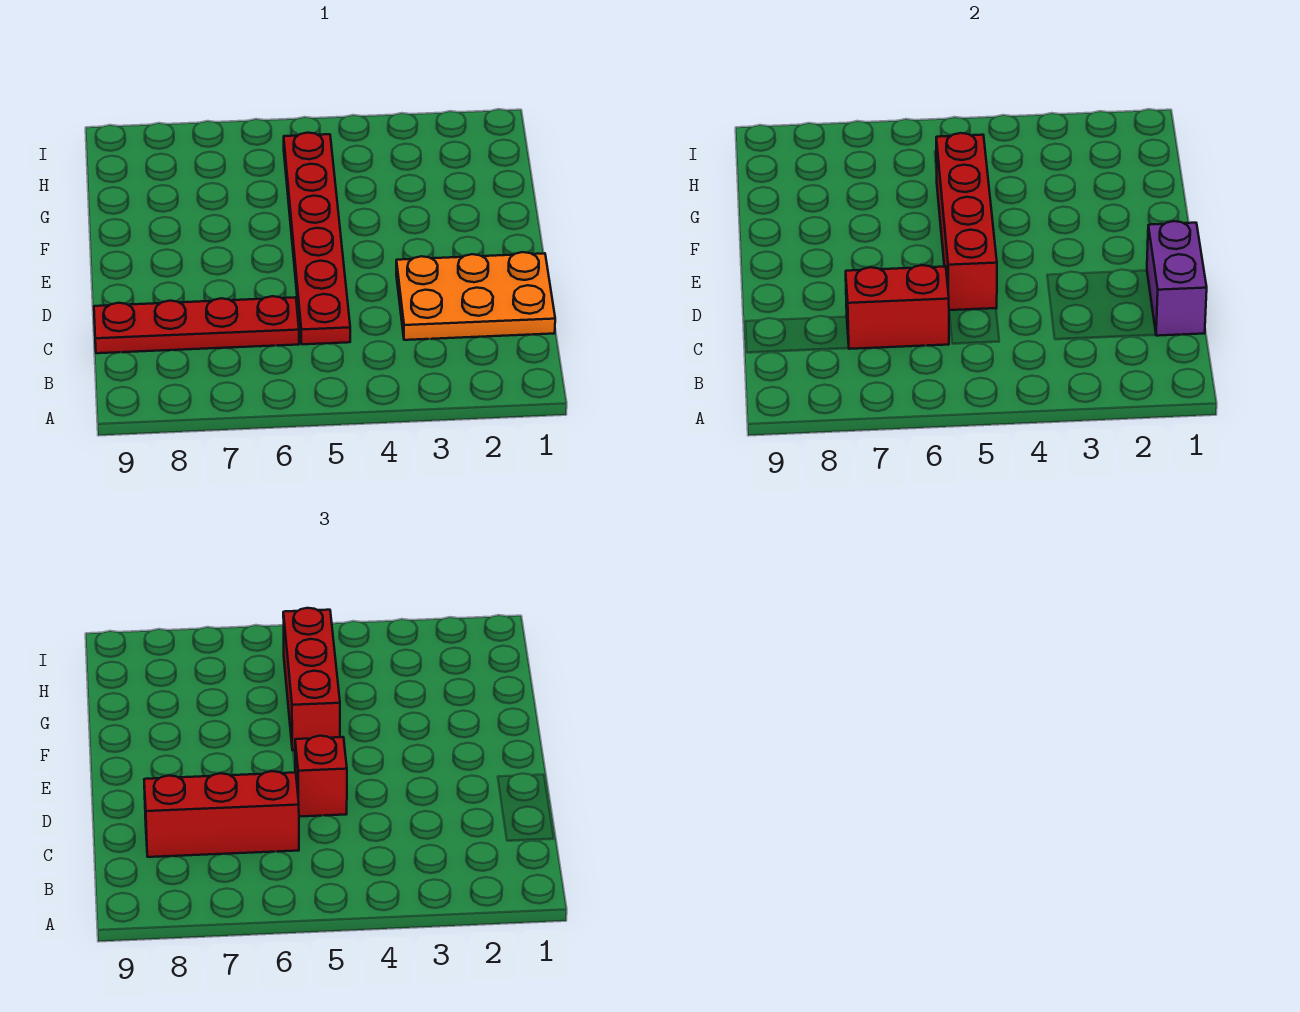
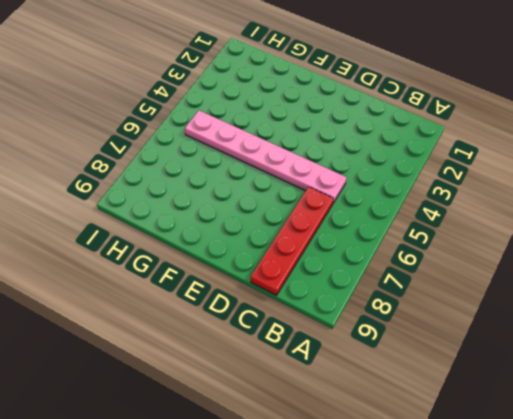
pink 1x6 plate [185,110,347,203] -> red 1x6 plate [284,133,350,344]
none -> orange 2x3 plate [396,252,555,340]
none -> purple 1x2 brick [1147,221,1207,336]

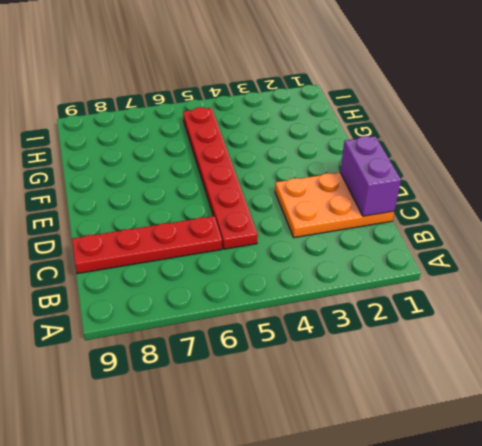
none -> red 1x2 brick [846,265,949,349]
none -> red 1x4 brick [936,133,997,310]

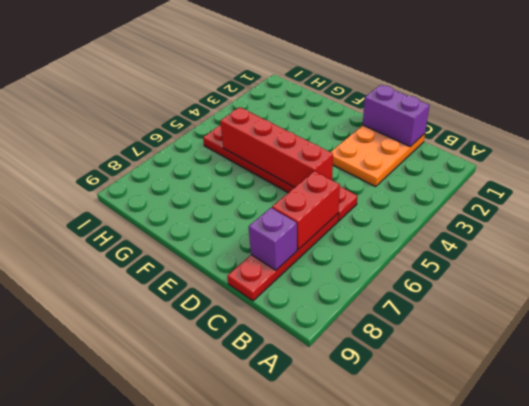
purple 1x1 brick [249,208,297,270] -> none
none -> red 1x3 brick [144,771,299,857]
none -> red 1x1 brick [295,736,347,817]

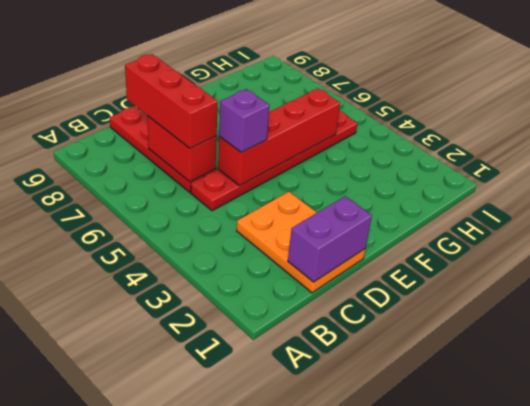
purple 1x1 brick [219,89,270,152] -> red 1x1 brick [295,736,347,817]
none -> red 1x3 brick [283,608,340,750]

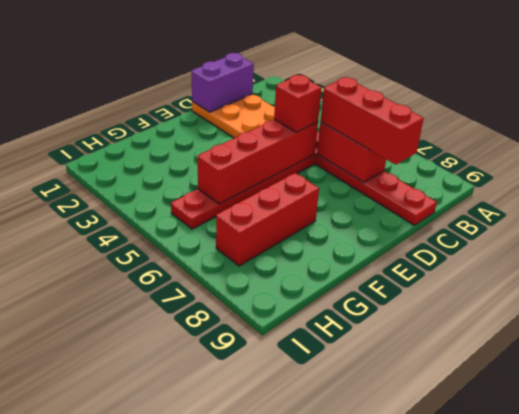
red 1x3 brick [216,173,319,266] -> red 1x3 brick moved to [283,608,340,750]

